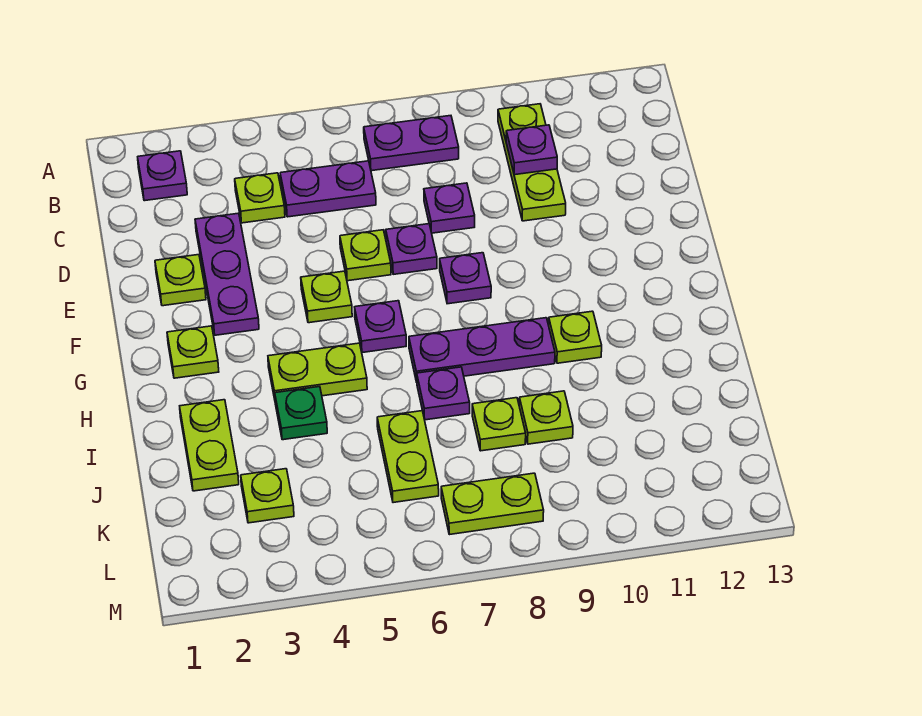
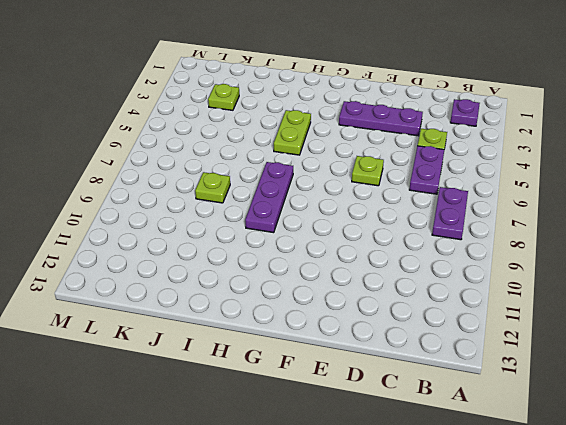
none -> lime 1x3 plate [498,104,566,221]
none -> purple 1x1 plate [424,183,475,233]
none -> lime 1x1 plate [155,255,206,306]

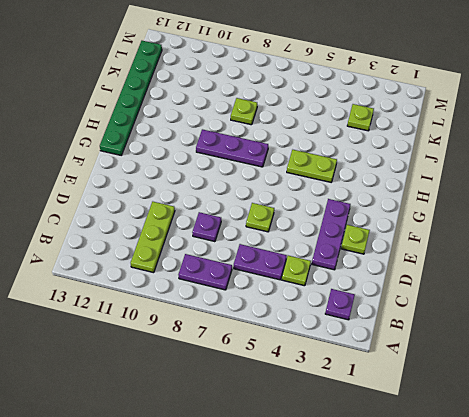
green 1x6 plate [100,41,162,155] -> none
none -> purple 1x1 plate [386,224,437,274]
none -> lime 1x1 plate [301,271,352,323]
none -> purple 1x1 plate [440,253,491,304]

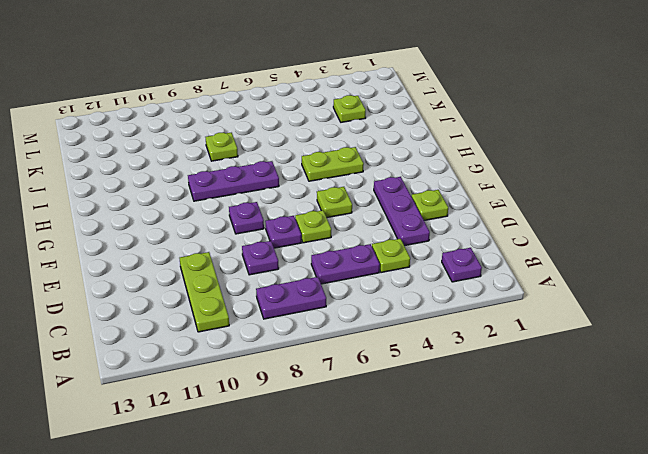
none -> lime 1x1 plate [167,326,219,378]
none -> purple 1x1 plate [355,301,406,353]
none -> lime 1x1 plate [549,311,602,363]

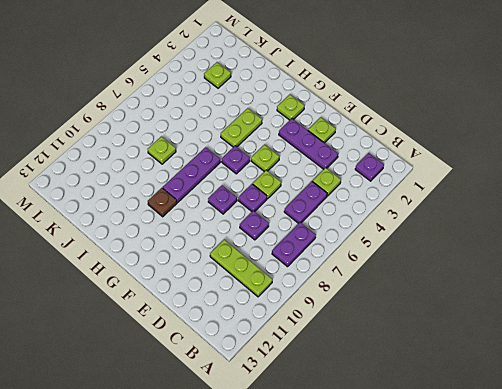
brown 1x1 plate [148,188,177,217] -> lime 1x1 plate [549,311,602,363]
none -> lime 1x2 plate [180,400,239,491]
none -> green 1x1 plate [275,387,327,440]
none -> purple 1x1 plate [417,367,470,420]

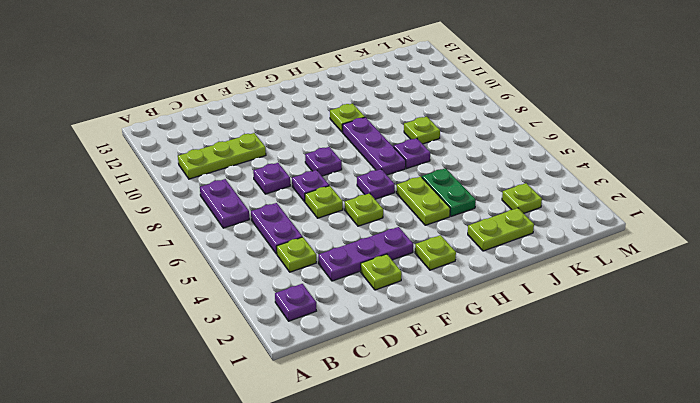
green 1x2 plate [422,168,476,216] -> green 1x1 plate [275,387,327,440]
none -> lime 1x2 plate [377,411,439,503]
none -> lime 1x1 plate [519,391,573,444]
none -> lime 1x2 plate [441,473,544,535]

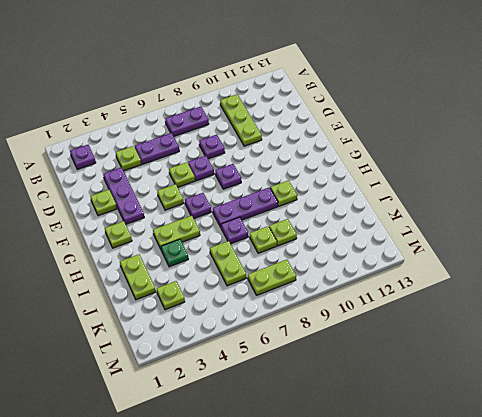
none -> purple 1x1 plate [506,125,557,175]

